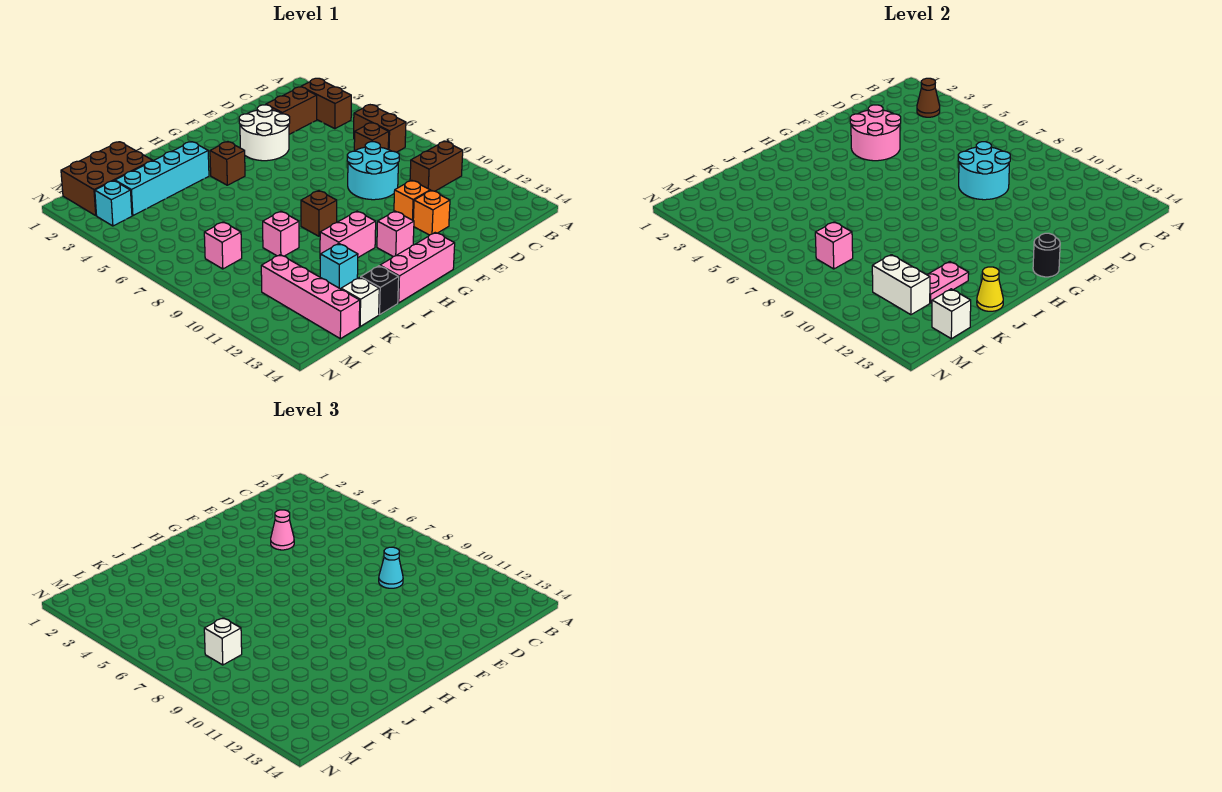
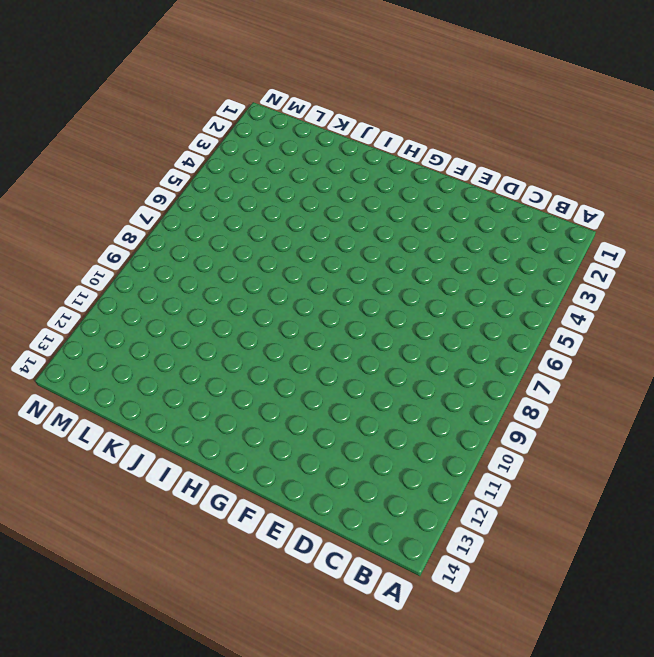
none -> brown 1x2 brick [301,78,351,129]
none -> brown 1x2 brick [354,105,406,152]
none -> brown 1x2 brick [410,141,463,191]
none -> brown 1x2 brick [266,87,317,134]

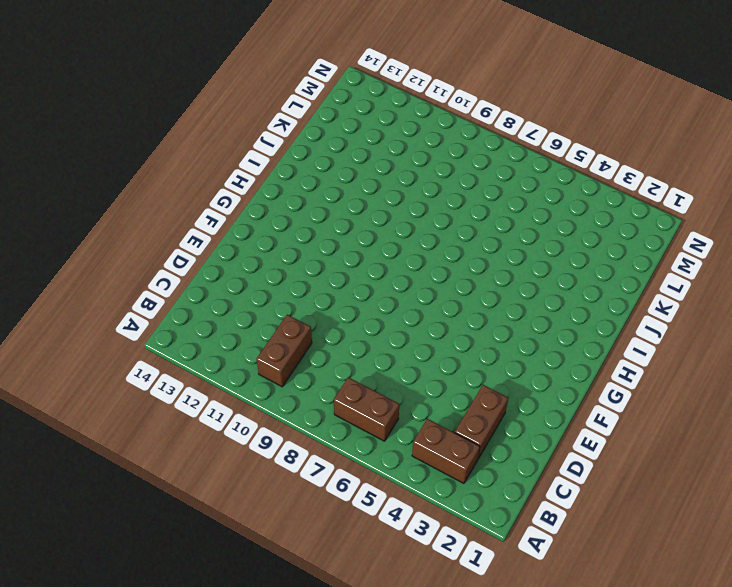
none -> brown 1x1 brick [354,123,389,151]
none -> cyan 2x2 round brick [347,142,399,200]
none -> white 2x2 round brick [239,105,290,161]
none -> orange 1x1 brick [394,180,430,220]

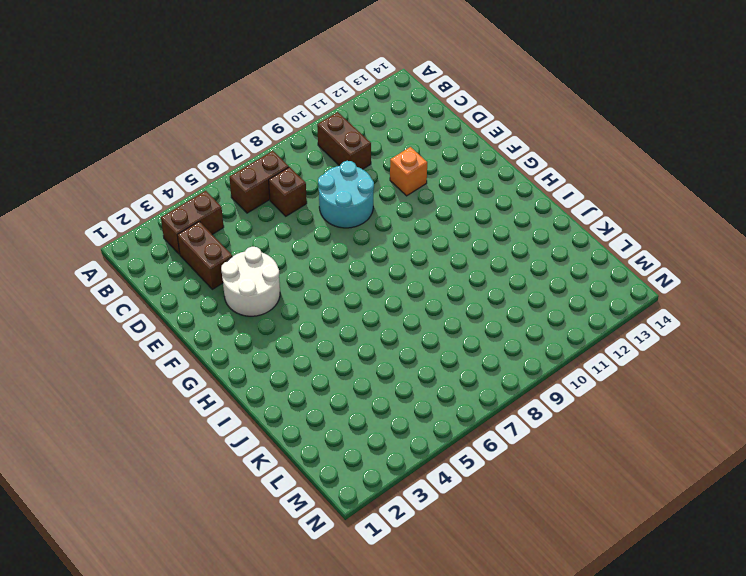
none -> orange 1x1 brick [413,190,450,235]
none -> pink 1x1 brick [377,211,414,257]
none -> pink 1x3 brick [380,233,455,303]
none -> brown 1x1 brick [210,142,245,185]

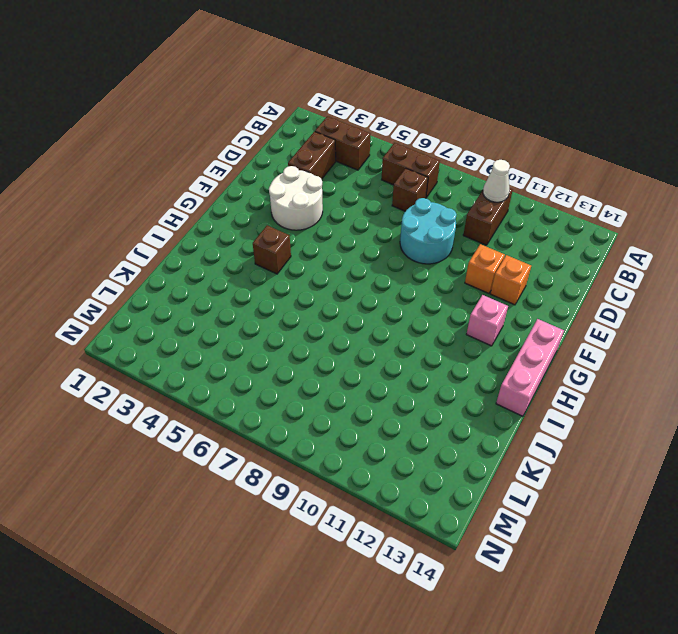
white 1x1 cone [483,160,510,202] -> none
none -> brown 1x1 brick [301,191,337,236]
none -> pink 1x2 brick [320,211,376,257]
none -> cyan 1x4 brick [115,142,209,216]
none -> pink 1x1 brick [263,211,299,256]

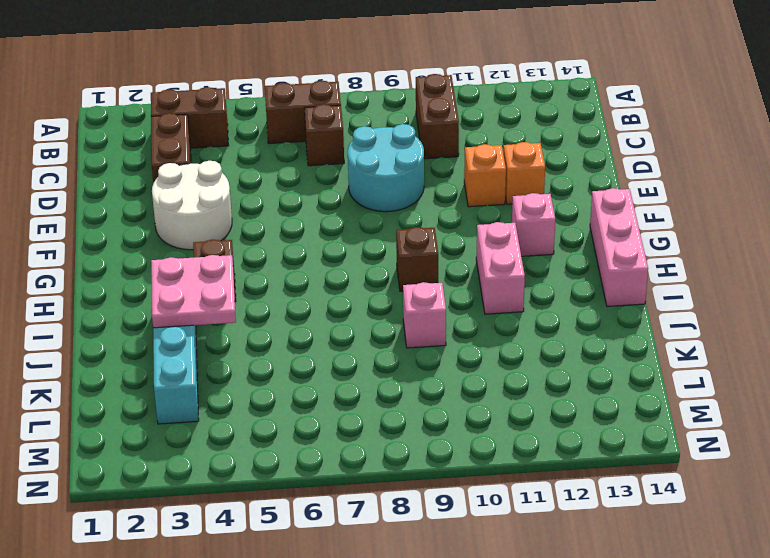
pink 2x2 plate [151,255,236,328] -> none
none -> cyan 1x1 brick [320,244,358,289]
none -> black 1x1 brick [361,266,399,315]
none -> brown 2x3 brick [61,142,153,215]
none -> white 1x1 brick [341,277,379,327]

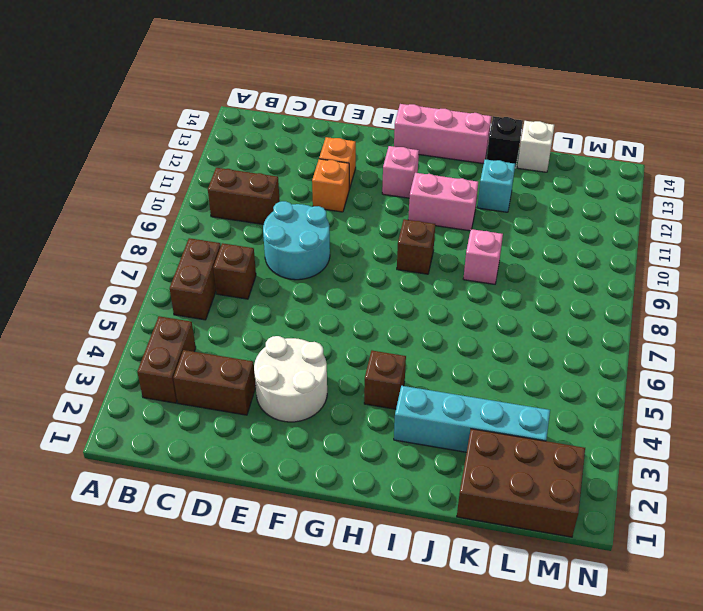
none -> pink 1x1 brick [204,222,242,269]
none -> pink 1x4 brick [261,255,360,339]
none -> cyan 1x1 brick [95,181,132,226]
none -> brown 1x1 cone [917,78,940,117]

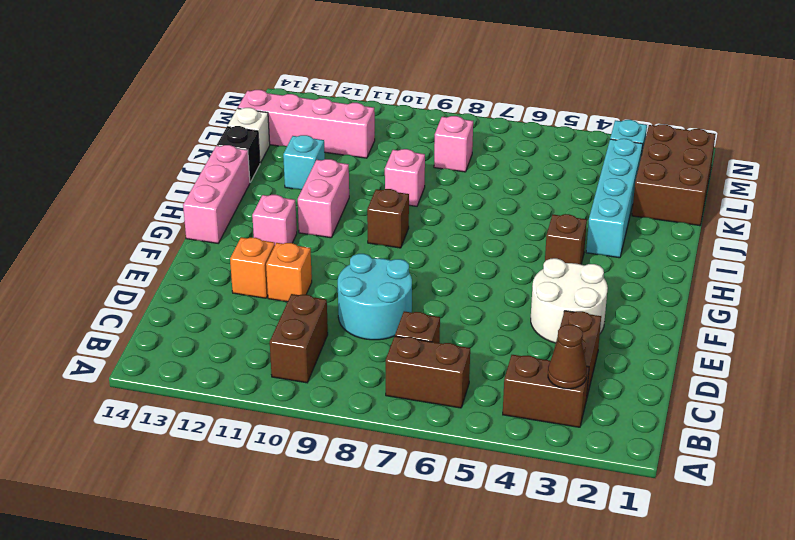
none -> cyan 2x2 round brick [958,142,1010,200]
none -> pink 2x2 round brick [850,105,901,161]
none -> black 1x1 round brick [1033,233,1060,277]
none -> pink 1x2 plate [927,262,969,303]

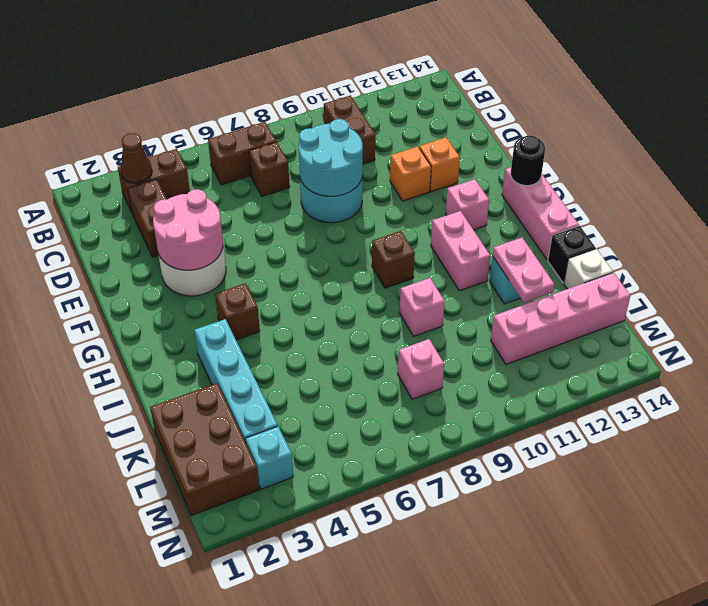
none -> yellow 1x1 cone [977,267,1003,311]
none -> pink 1x1 brick [815,222,853,269]
none -> white 1x2 brick [872,255,930,315]
none -> white 1x1 brick [932,289,971,339]

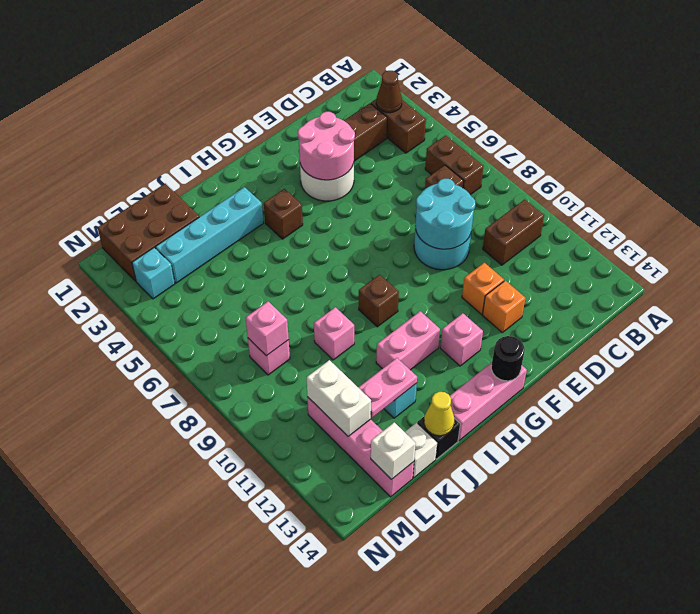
none -> cyan 1x1 cone [379,547,403,588]
none -> pink 1x1 cone [271,510,294,550]
none -> white 1x1 brick [204,618,242,665]

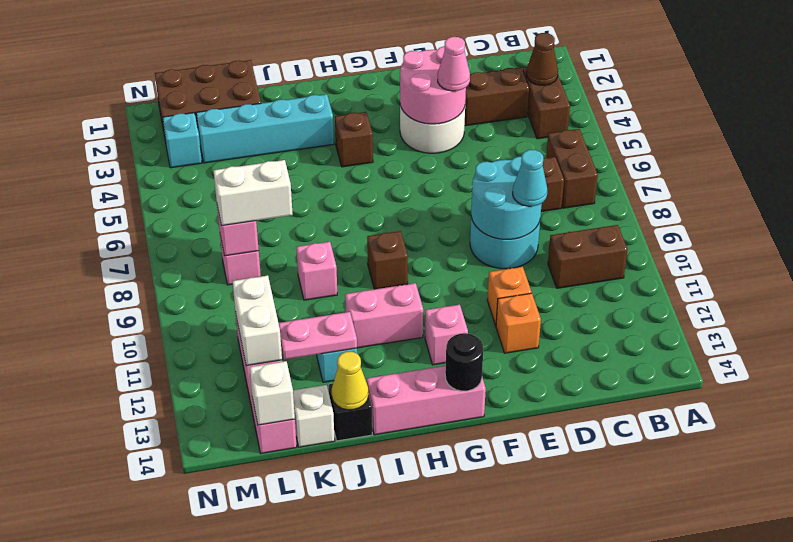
white 1x2 brick [213,160,293,226] -> white 1x1 brick [204,618,242,665]

